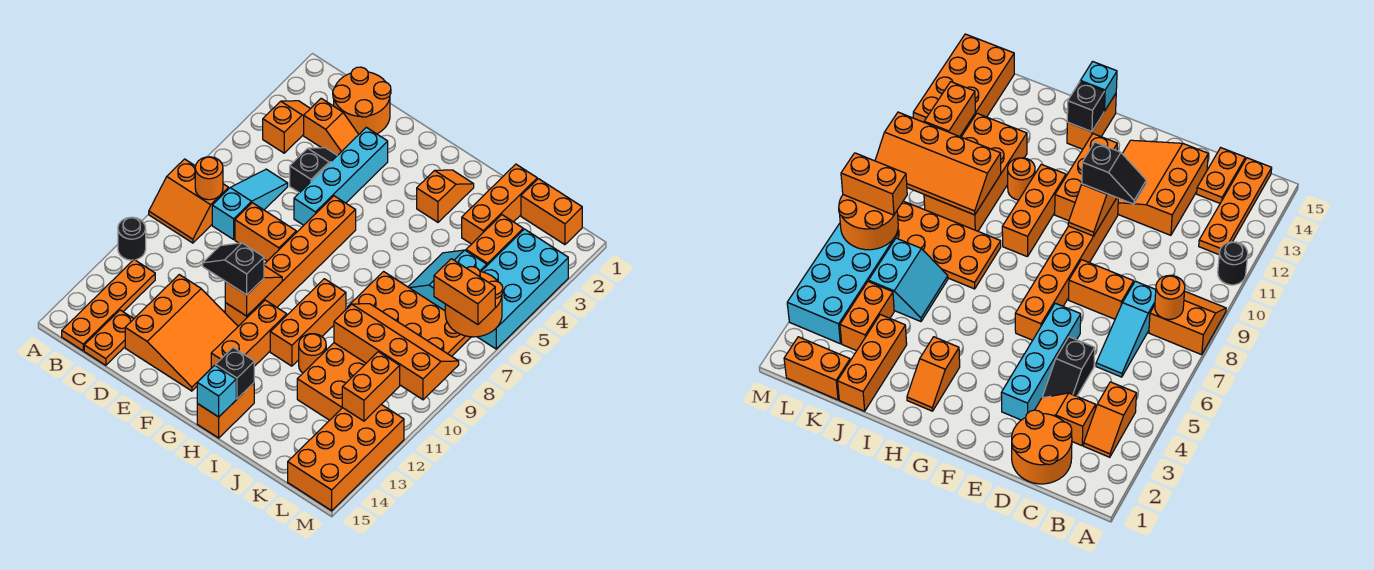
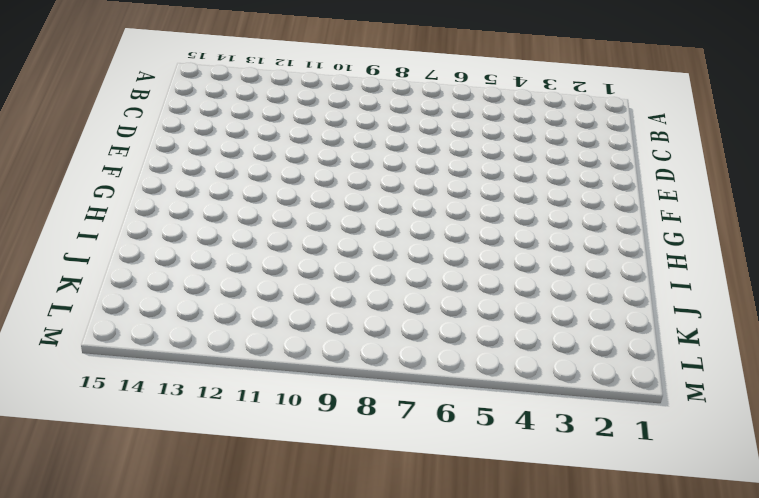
none -> orange 2x2 slope [149,159,229,243]
none -> black 1x1 round brick [118,217,146,260]
none -> orange 1x2 slope [263,101,311,153]
none -> orange 1x4 plate [62,260,155,351]

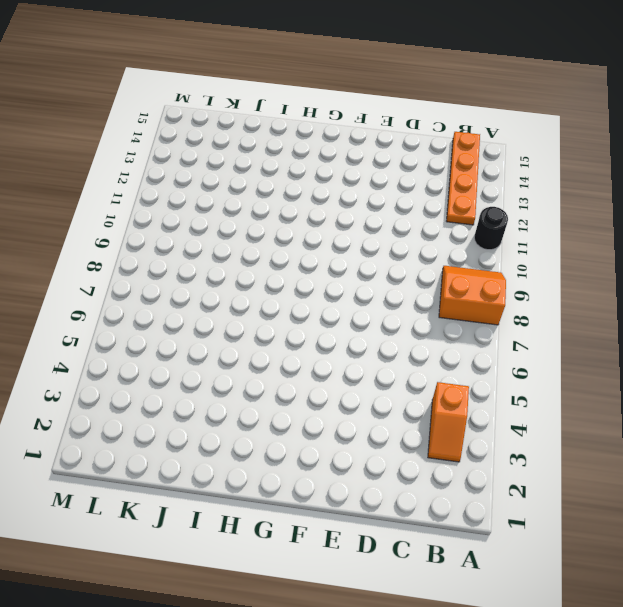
none -> orange 2x2 round brick [333,67,391,134]
none -> orange 1x2 slope [304,98,359,155]
none -> cyan 1x3 slope [212,169,288,239]
none -> orange 1x2 plate [84,310,133,365]

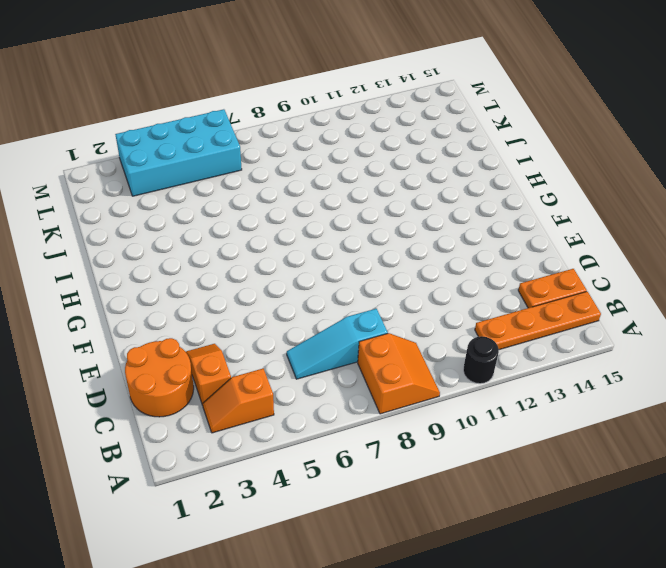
none -> black 1x2 slope [290,148,337,193]
none -> orange 1x2 brick [235,203,296,261]
none -> orange 3x3 slope [125,275,238,391]
none -> cyan 1x4 brick [294,127,388,225]

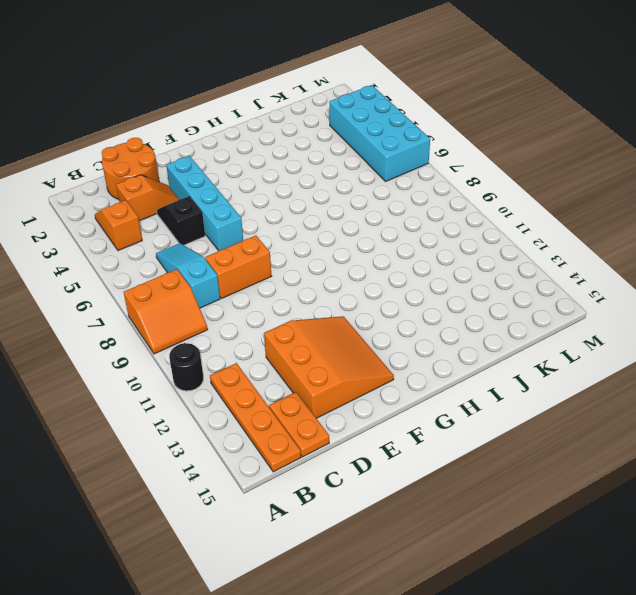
none -> orange 1x6 brick [225,196,356,326]
none -> orange 1x3 brick [211,300,287,368]
none -> orange 1x2 slope [417,170,474,222]
none -> orange 1x3 brick [270,279,346,366]

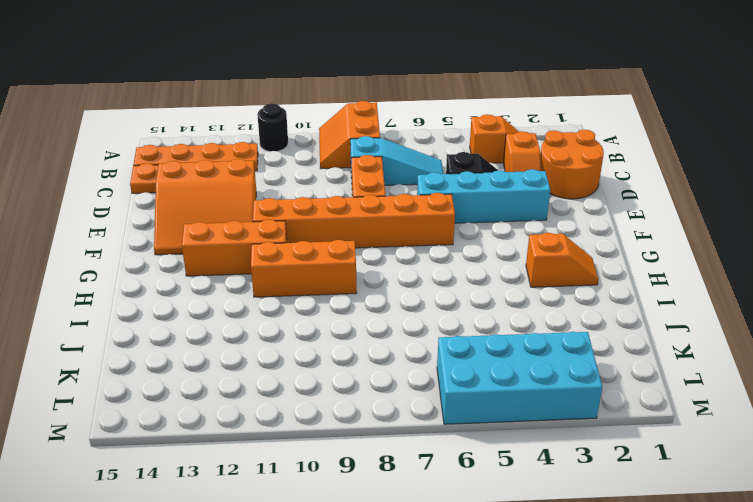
none -> orange 1x2 brick [197,383,254,438]
none -> orange 2x4 plate [348,272,471,356]
none -> orange 1x1 round brick [299,334,326,373]
none -> orange 1x3 brick [462,164,537,244]

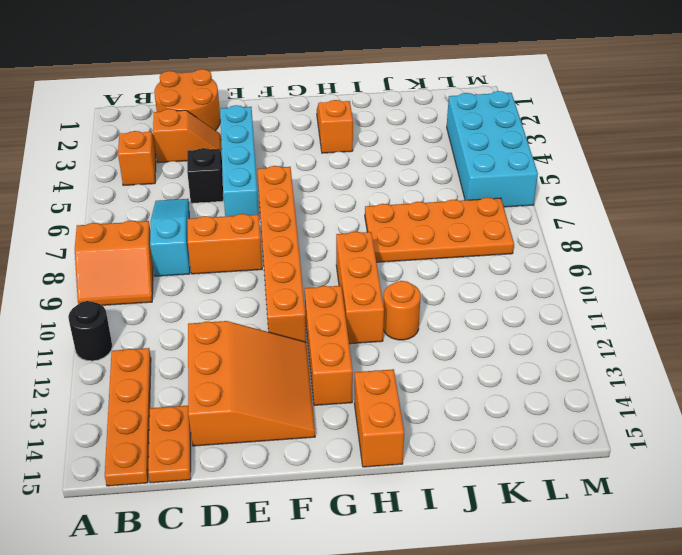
none -> orange 1x3 brick [462,164,537,244]
none -> cyan 2x2 slope [408,250,487,311]
none -> orange 2x4 brick [297,343,366,420]
none -> orange 1x2 brick [521,179,582,245]

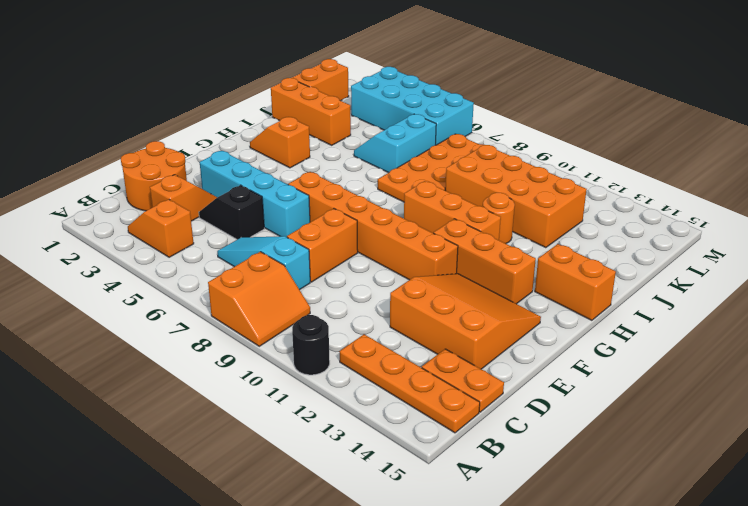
cyan 2x2 slope [354,114,436,173] -> cyan 2x2 slope turned to [408,250,487,311]
none -> orange 1x2 brick [466,215,523,265]
none -> orange 2x4 brick [288,405,404,511]
none -> orange 1x1 round brick [195,157,223,200]
none -> orange 1x2 slope [225,266,282,316]

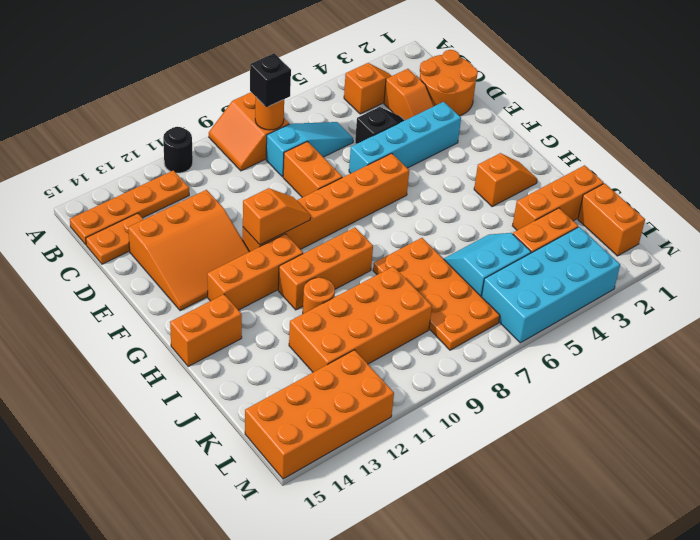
black 1x1 brick [250,53,291,107] -> black 1x1 brick moved to [216,348,254,399]
none -> cyan 1x1 brick [197,365,236,417]
none -> orange 2x4 slope [334,304,459,400]
none -> orange 2x2 round brick [445,267,503,337]
none -> orange 1x2 brick [342,352,400,421]

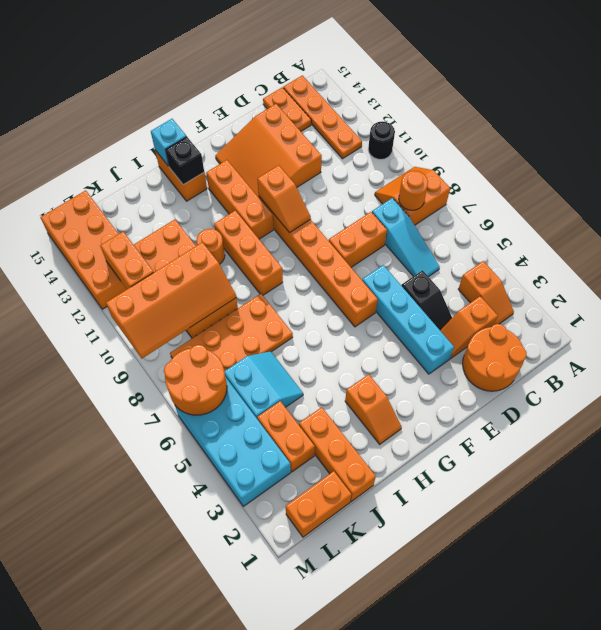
none -> black 1x2 slope [203,243,264,295]
none -> orange 1x2 brick [434,259,495,325]

